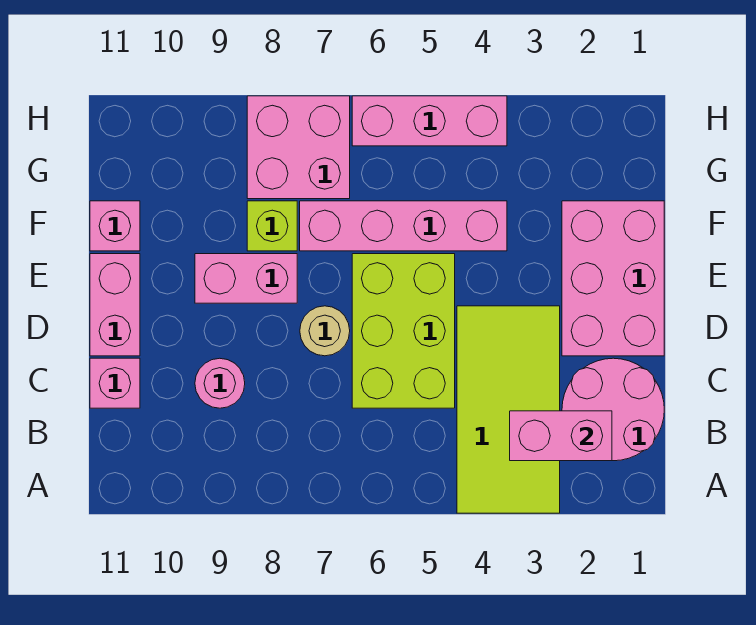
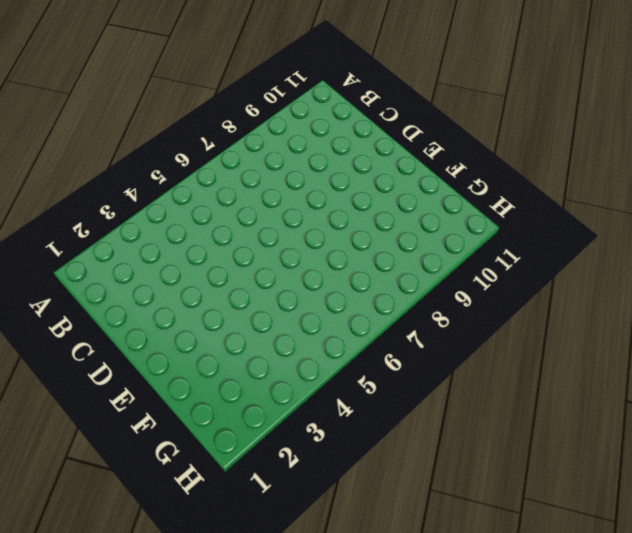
none -> lime 2x4 tile [457,306,560,513]
none -> pink 2x2 round brick [562,358,664,461]
none -> lime 2x3 brick [352,254,455,408]

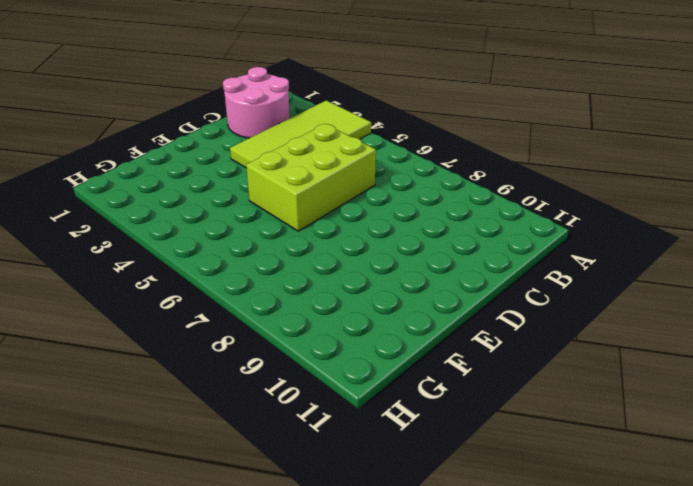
none -> pink 1x1 round brick [195,358,245,408]
none -> pink 1x1 brick [90,358,140,408]
none -> pink 2x3 brick [562,201,664,356]

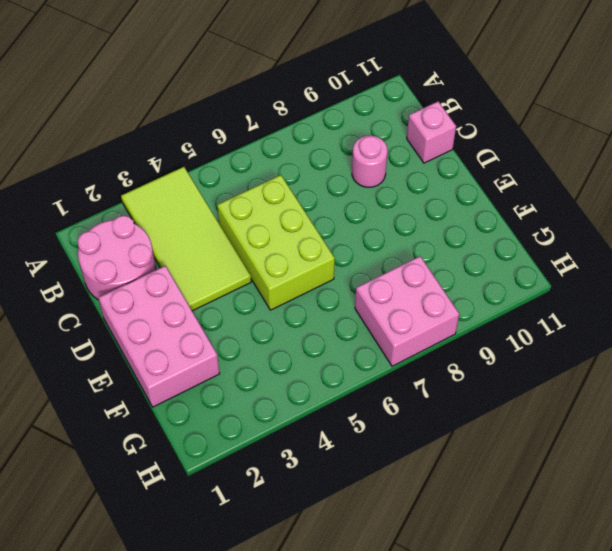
none -> tan 1x1 round brick [300,306,350,356]
none -> pink 1x2 brick [90,254,140,356]
none -> pink 1x2 brick [195,254,297,303]

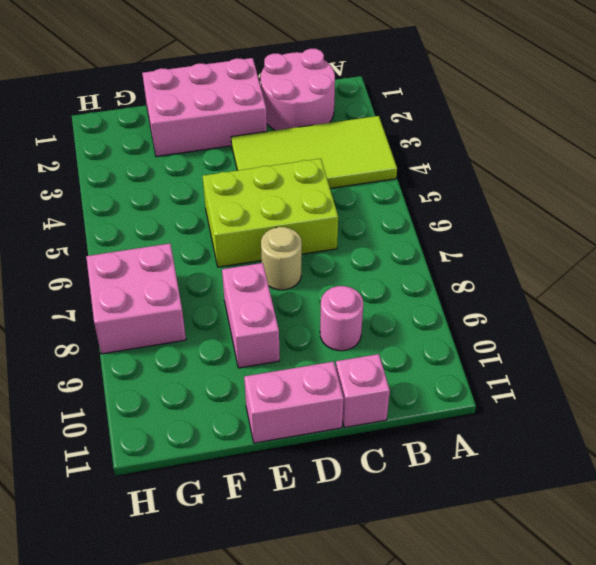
none -> pink 1x4 brick [300,201,507,251]
none -> lime 1x1 brick [247,201,297,251]
none -> pink 1x1 brick [90,201,140,251]

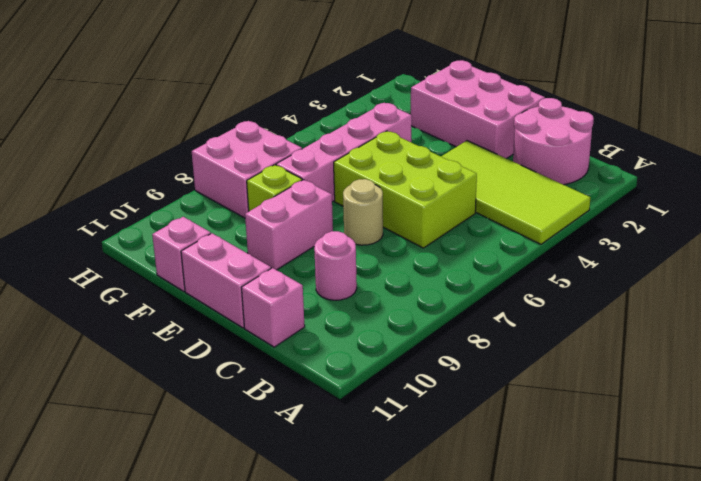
none -> pink 1x3 brick [352,96,507,146]
none -> pink 1x2 brick [510,411,612,461]

